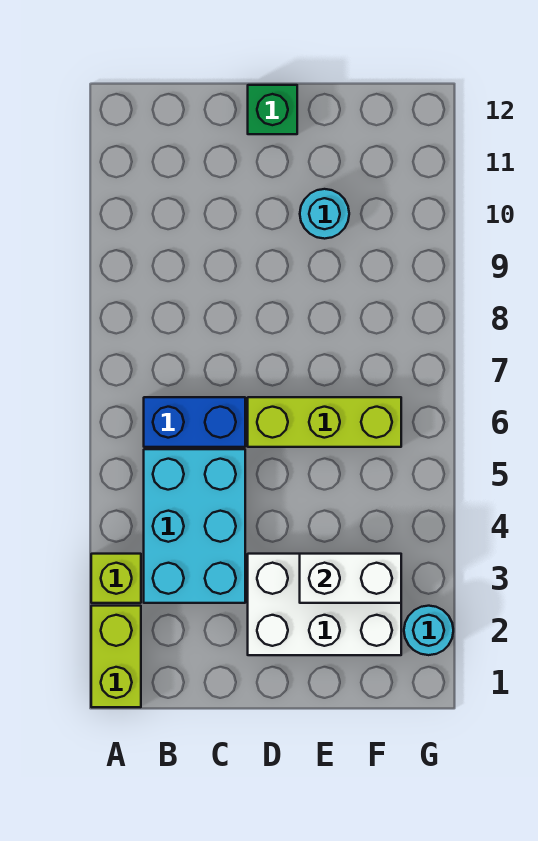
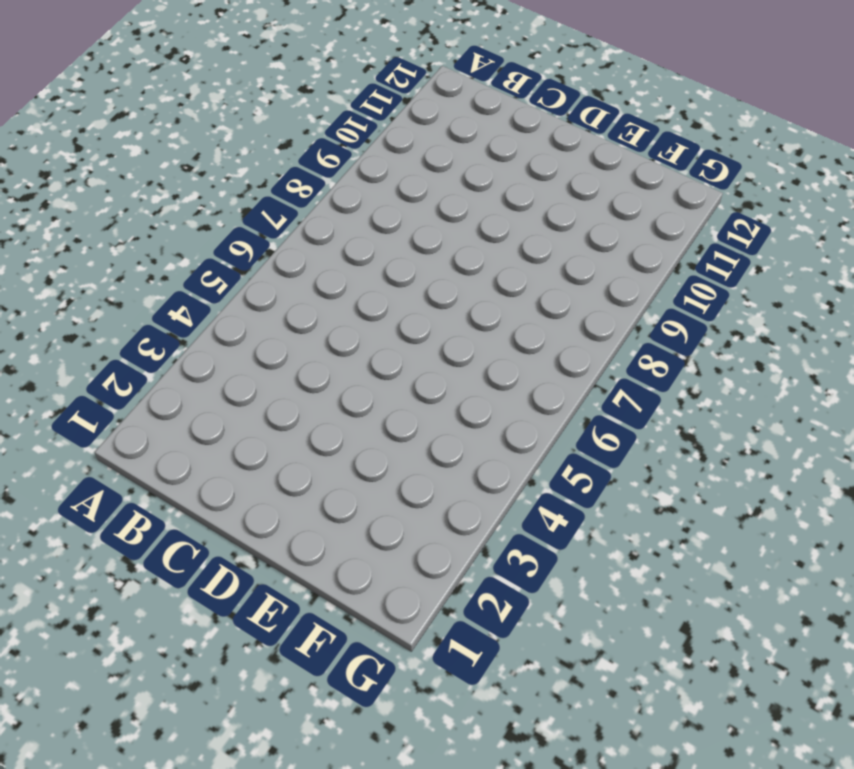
none -> lime 1x2 brick [91,606,141,707]
none -> lime 1x1 brick [91,554,141,603]

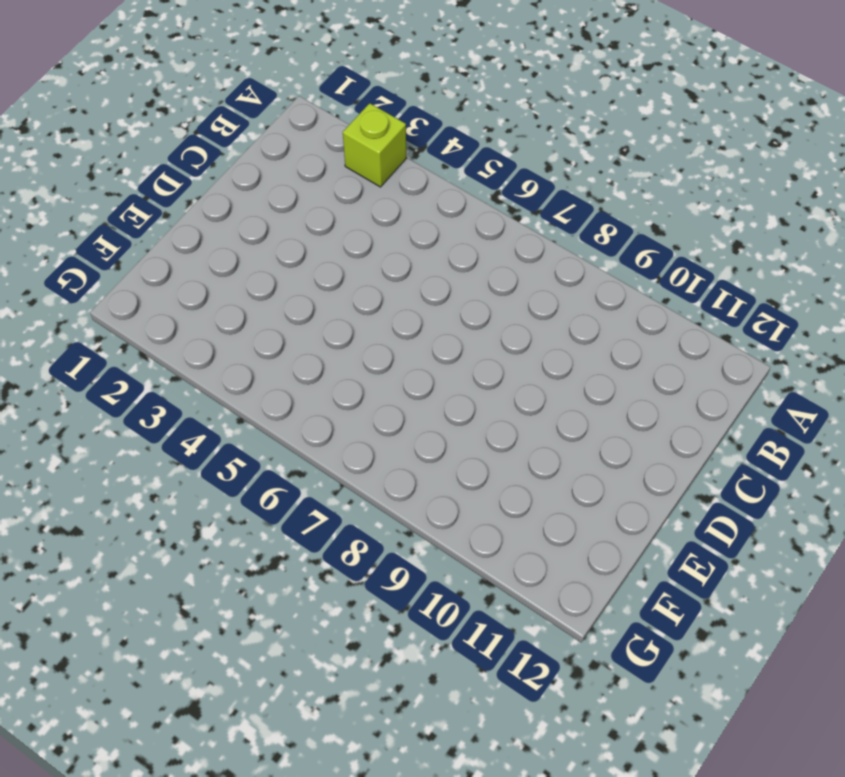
none -> lime 1x2 brick [91,606,141,707]
none -> cyan 2x3 brick [144,449,245,603]

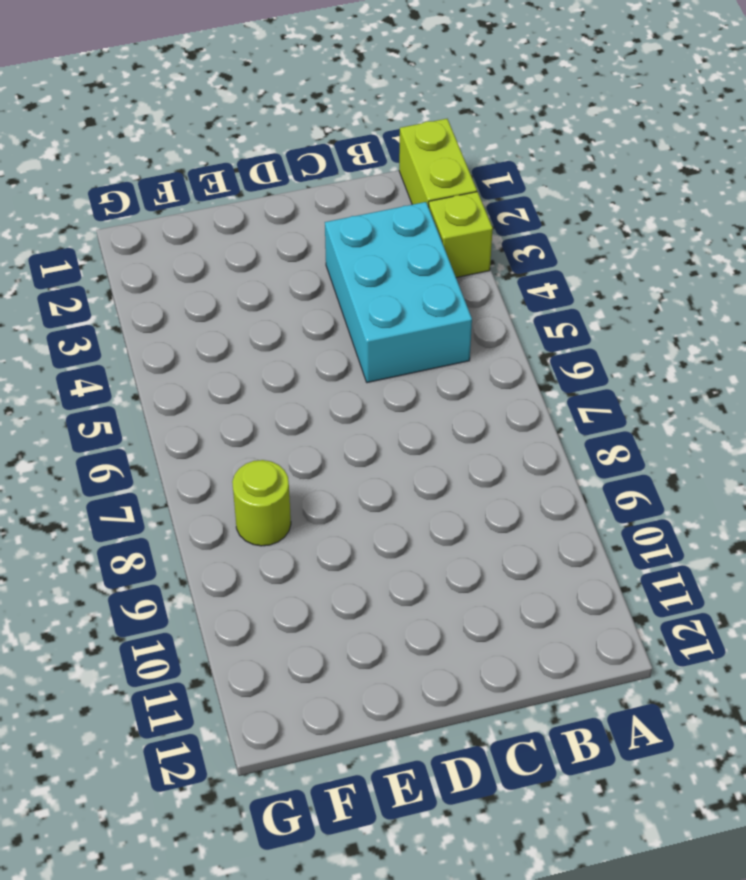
lime 1x1 round brick [232,460,291,546] -> none
none -> blue 1x2 brick [144,397,245,447]
none -> white 2x3 brick [248,554,401,655]

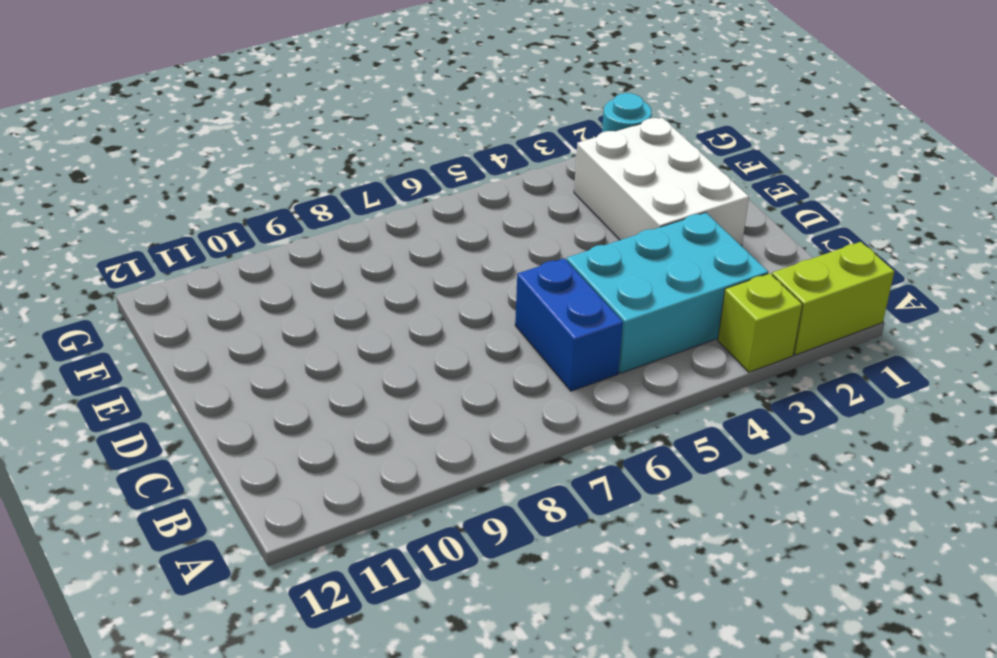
none -> lime 1x3 brick [248,397,401,447]
none -> green 1x1 brick [248,85,297,134]

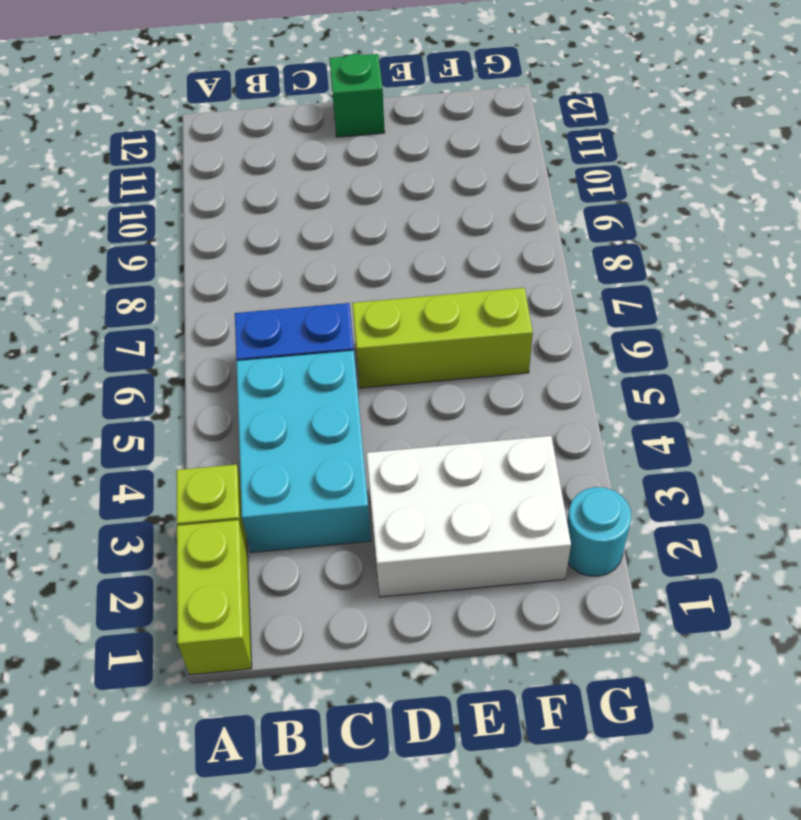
none -> cyan 1x1 round brick [300,189,349,239]
none -> white 1x2 brick [300,554,401,603]

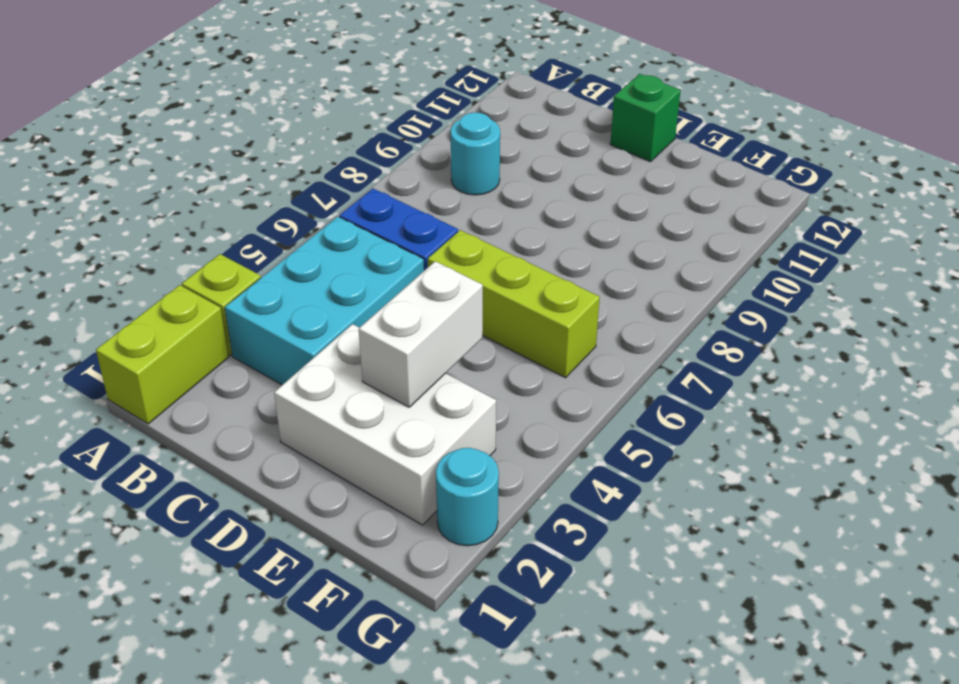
cyan 1x1 round brick [450,112,500,195] -> cyan 1x1 round brick moved to [300,189,349,239]
white 1x2 brick [359,261,483,407] -> white 1x2 brick turned to [300,554,401,603]

